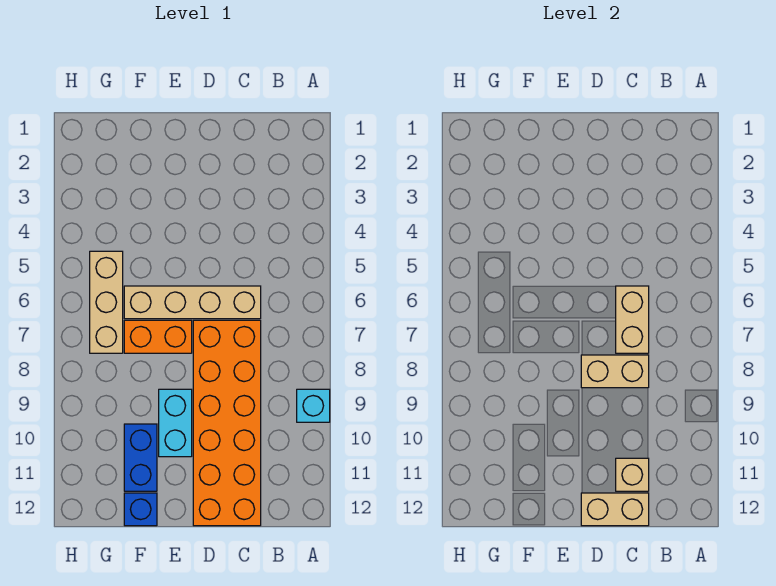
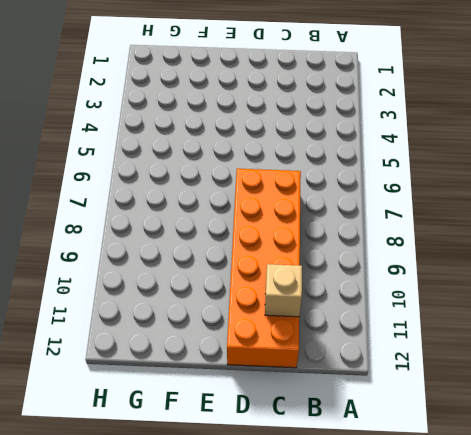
none -> cyan 1x1 brick [297,389,330,422]
none -> tan 1x4 brick [124,286,261,319]
none -> orange 1x2 brick [124,320,192,353]

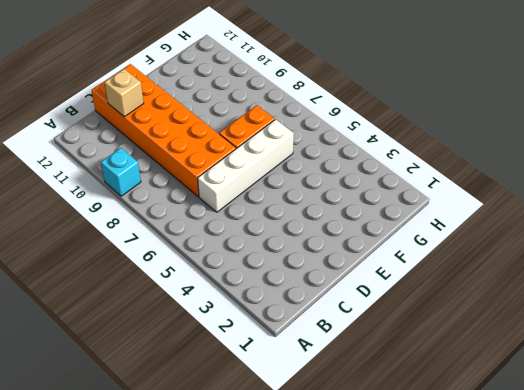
white 1x4 brick [198,119,294,212] -> tan 1x4 brick [124,286,261,319]
none -> cyan 1x2 brick [159,389,192,457]
none -> blue 1x2 brick [124,424,157,491]
none -> blue 1x1 brick [124,493,157,526]

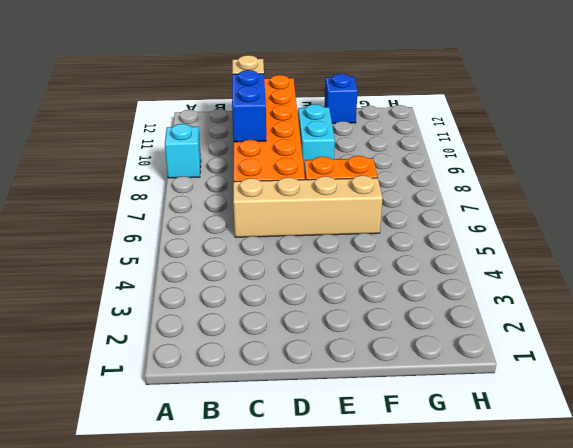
blue 1x2 brick [232,70,266,142] -> blue 1x2 brick moved to [124,424,157,491]
none -> tan 1x3 brick [90,251,123,353]
none -> tan 1x2 brick [616,286,649,353]
none -> tan 1x2 brick [581,355,649,388]

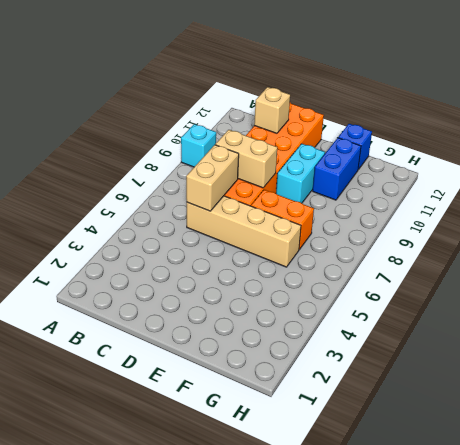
none -> tan 1x3 brick [90,251,123,353]
none -> tan 1x2 brick [581,493,649,526]

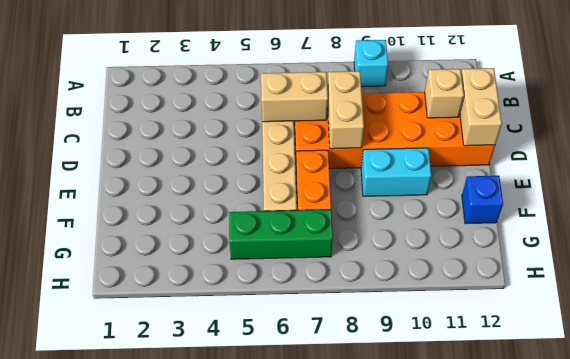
green 1x3 brick [229,210,333,259] -> tan 1x3 brick [90,251,123,353]
none -> blue 1x2 brick [124,424,157,491]

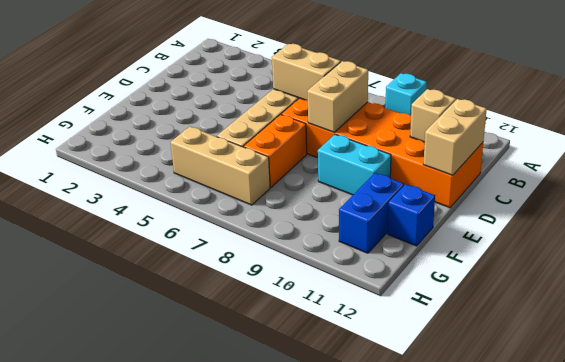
blue 1x2 brick [339,173,404,253] -> blue 1x2 brick turned to [124,424,157,491]

